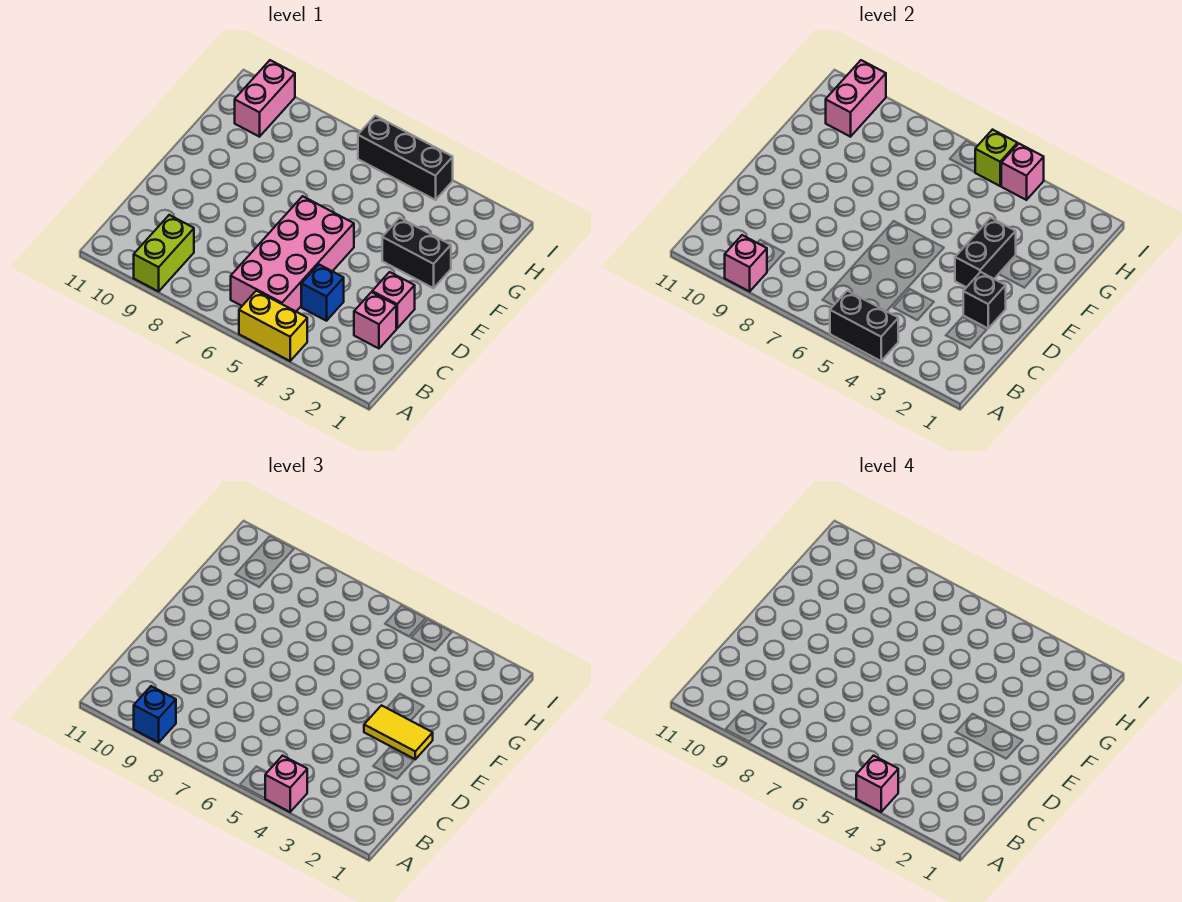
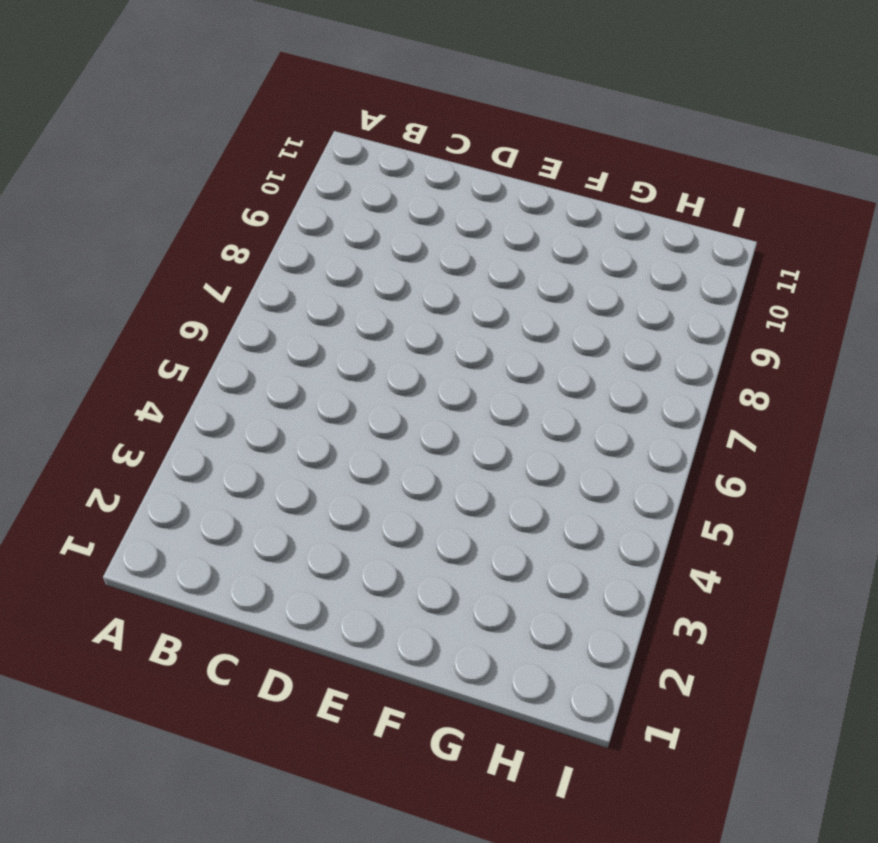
none -> yellow 1x2 brick [239,291,307,361]
none -> lime 1x2 brick [134,215,194,291]
none -> pink 2x4 brick [231,196,354,311]

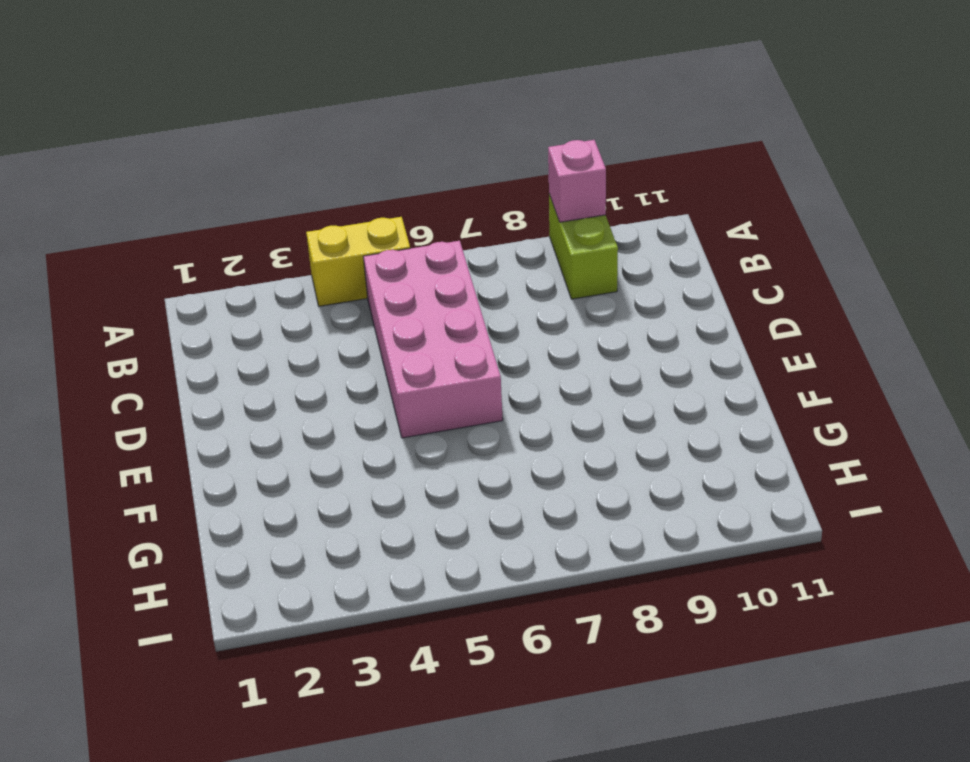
none -> pink 1x1 brick [354,292,396,348]
none -> blue 1x1 brick [301,265,344,321]
none -> pink 1x1 brick [372,272,415,328]

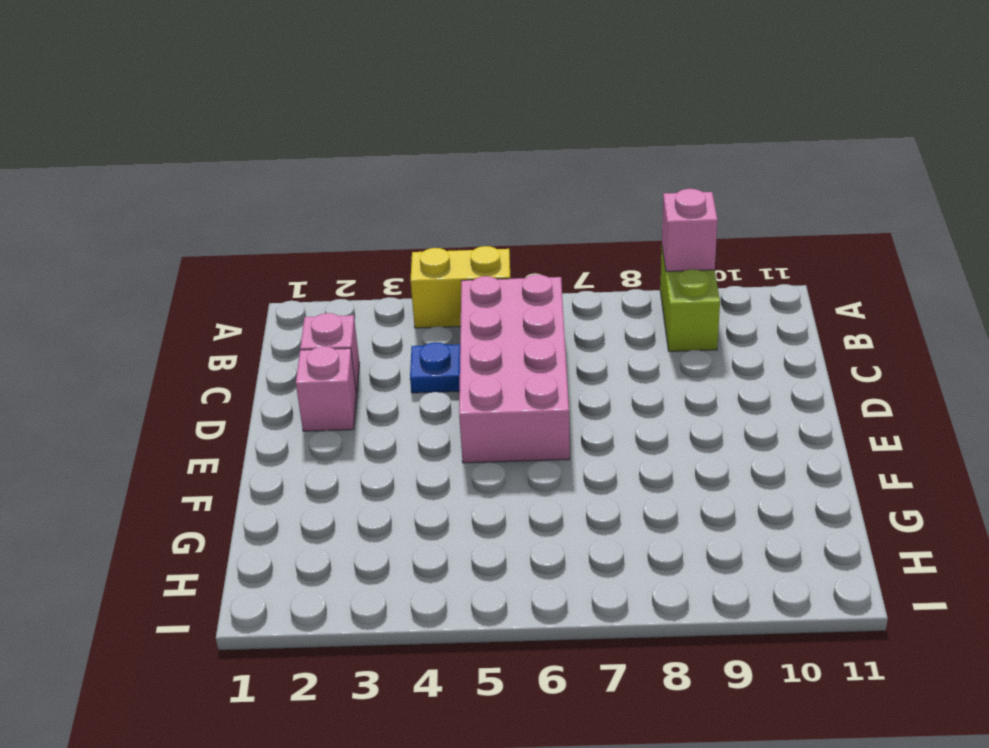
blue 1x1 plate [410,342,460,393] -> blue 1x1 brick [301,265,344,321]
none -> black 1x2 brick [382,218,451,288]
none -> pink 1x2 brick [235,60,295,137]
none -> black 1x3 brick [358,116,453,200]

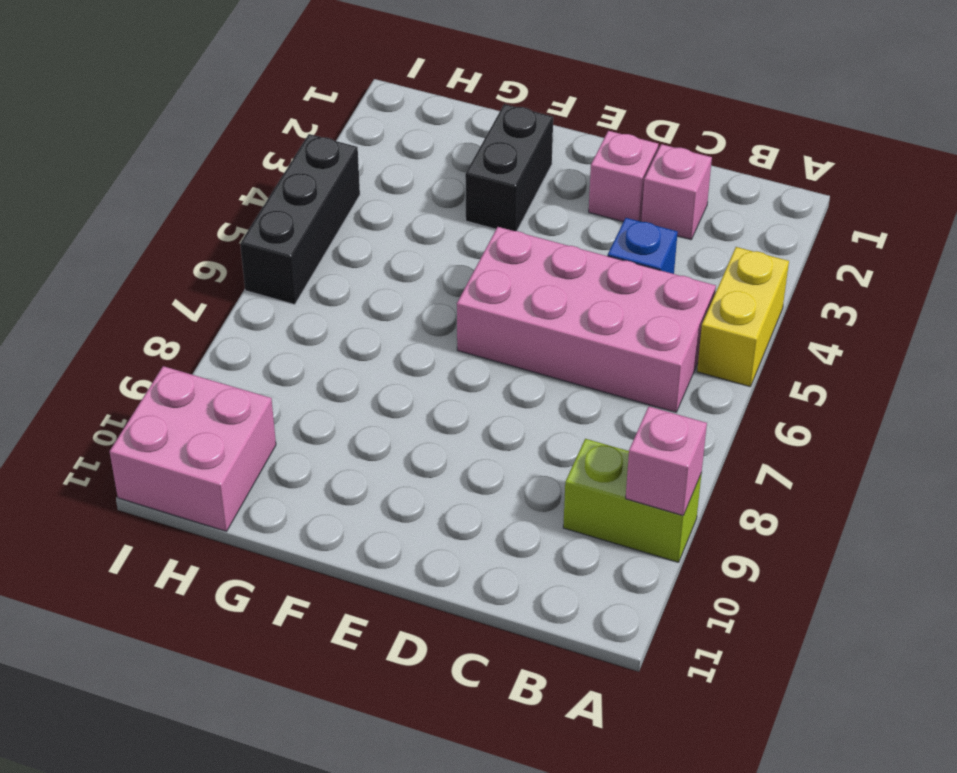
pink 2x2 brick [110,366,276,531] -> pink 1x2 brick [235,60,295,137]
none -> black 1x2 brick [830,291,898,361]
none -> black 1x1 brick [963,272,1006,328]
none -> black 1x2 brick [955,218,1016,287]

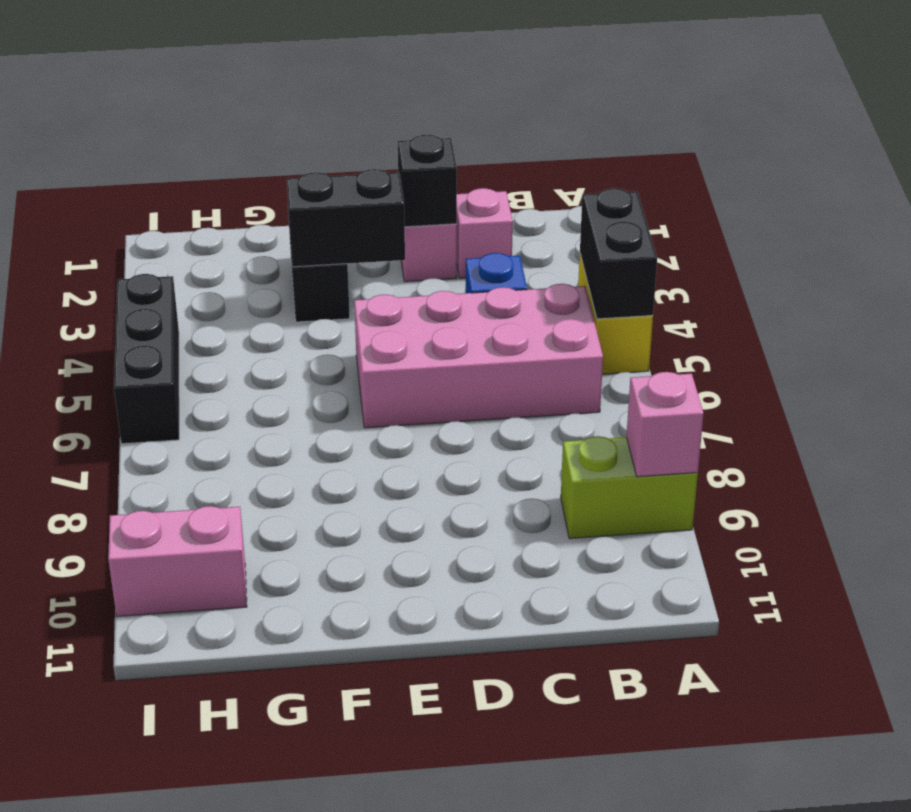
none -> pink 1x2 brick [826,60,886,137]
none -> pink 1x1 brick [1001,144,1044,200]
none -> lime 1x1 brick [975,130,1017,186]

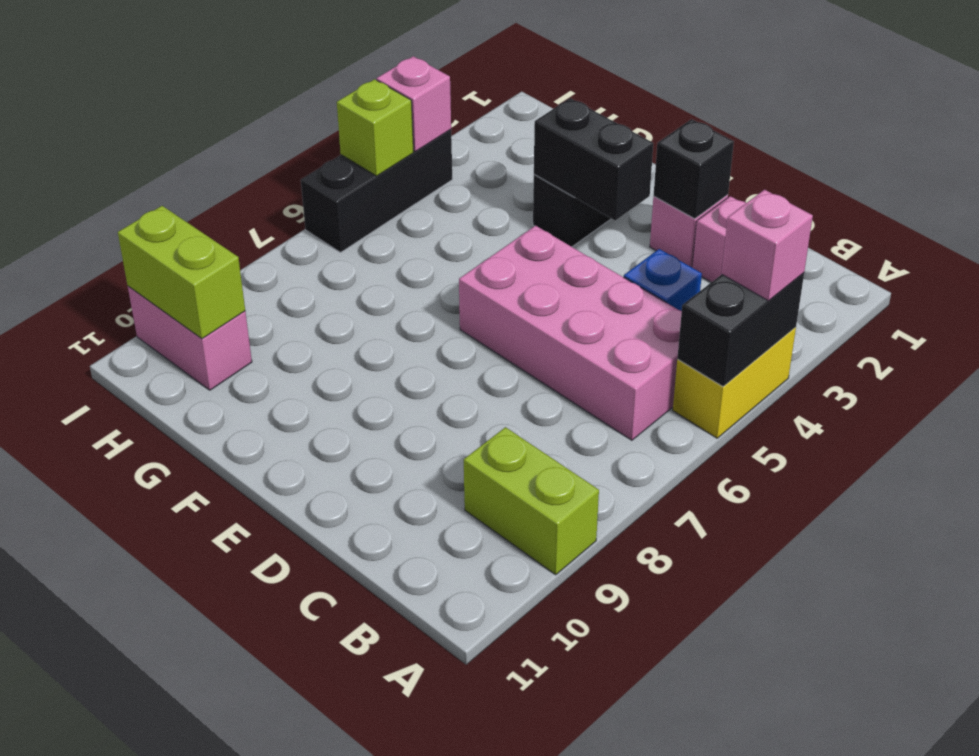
lime 1x2 brick [118,206,245,339] -> pink 1x2 brick [826,60,886,137]
none -> pink 1x1 brick [725,235,767,291]
none -> blue 1x1 brick [134,686,176,742]
none -> yellow 1x2 tile [364,705,433,759]

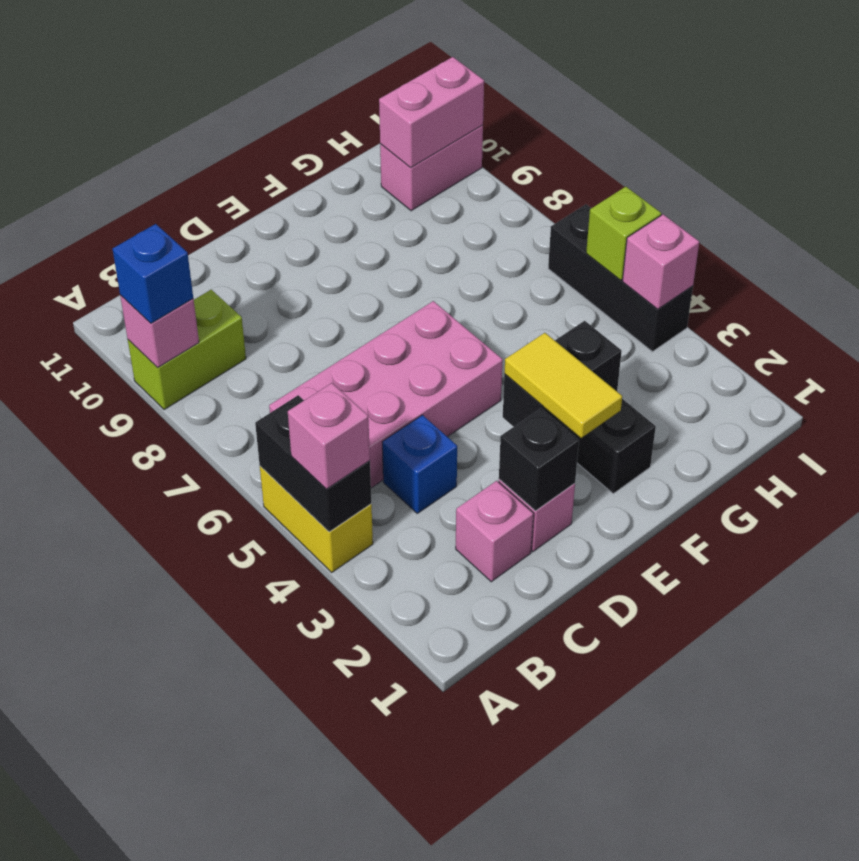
none -> pink 1x1 brick [856,756,898,812]

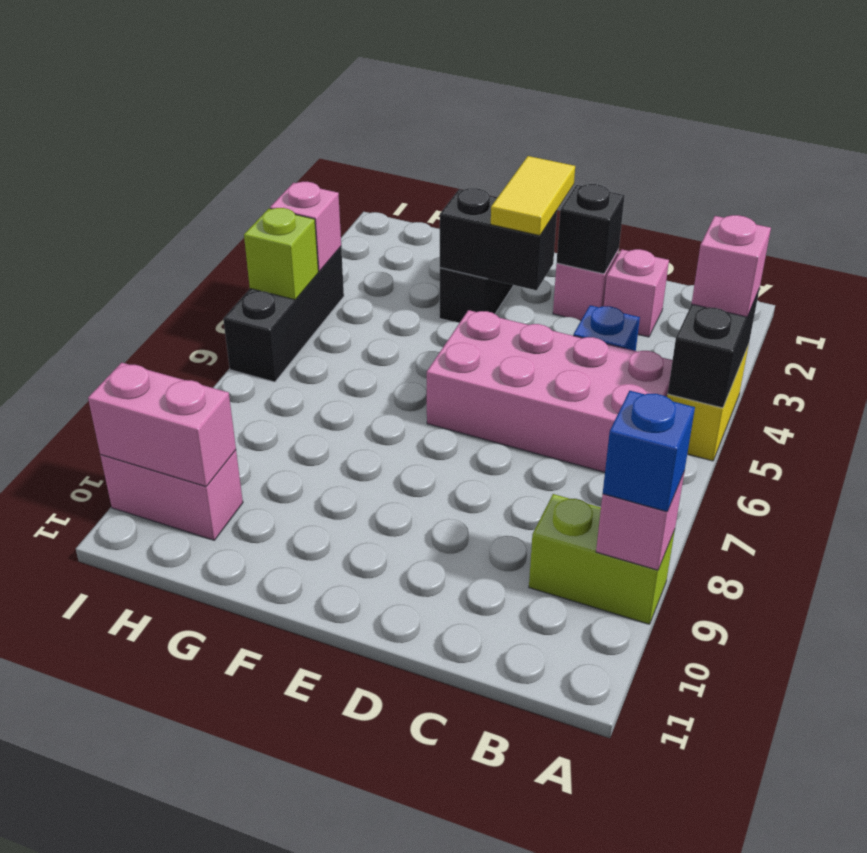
none -> pink 1x1 brick [856,756,898,812]

